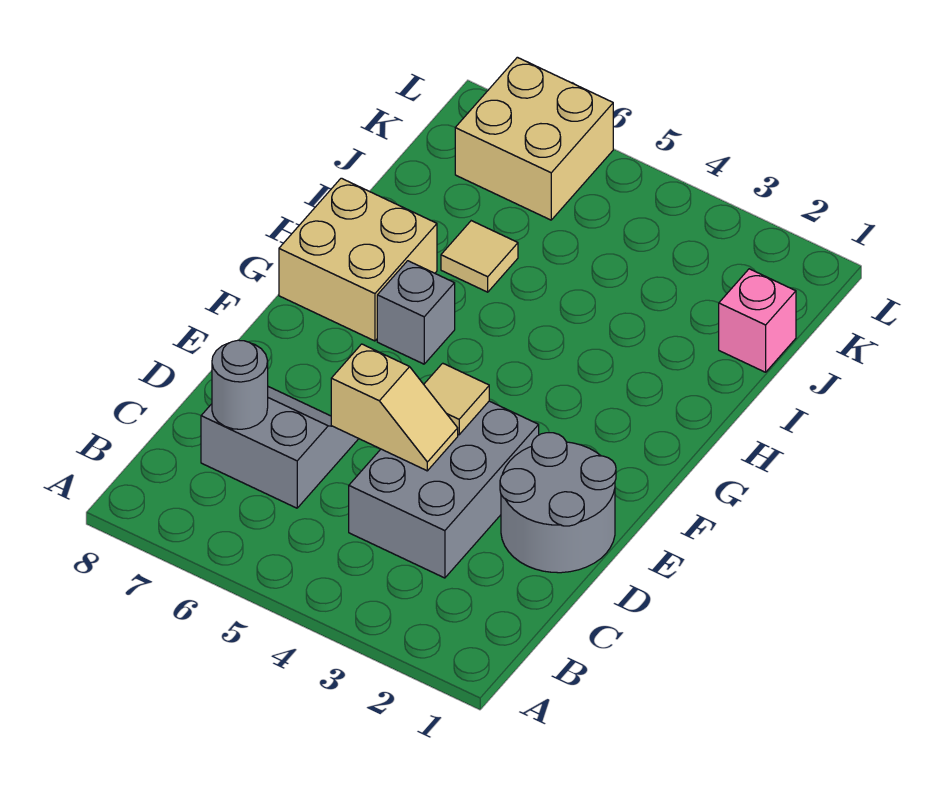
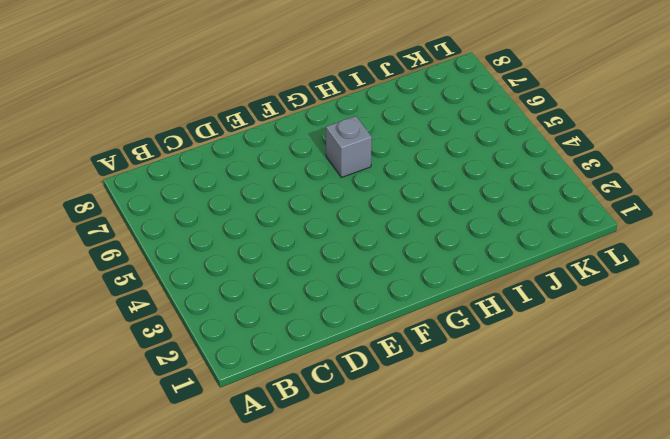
none -> grey 2x3 brick [349,401,539,578]
none -> grey 2x2 slope [201,387,359,508]

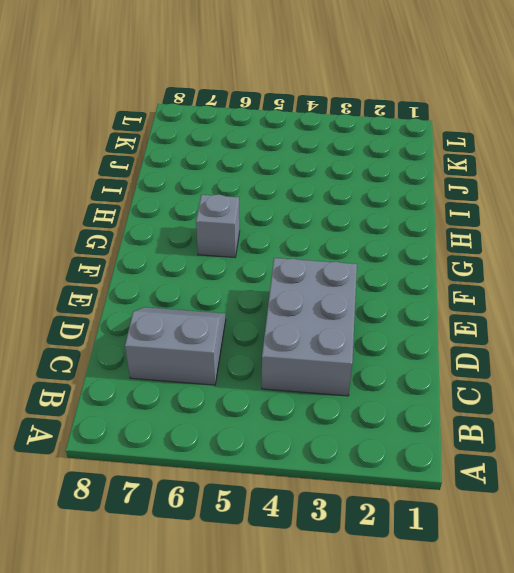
none -> grey 2x2 round brick [500,433,616,573]
none -> tan 2x2 brick [279,178,437,341]

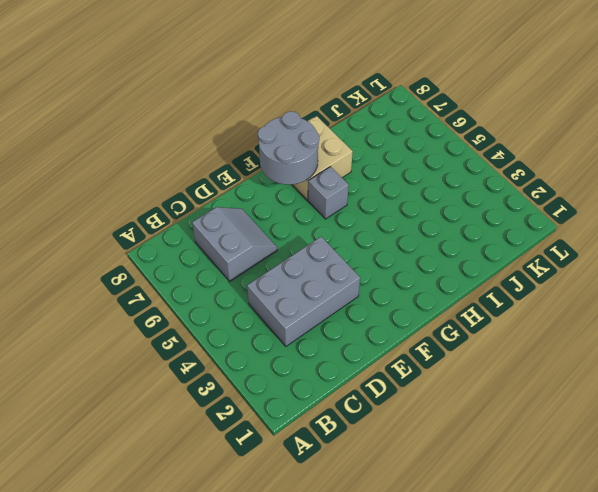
grey 2x2 round brick [258,111,319,185] -> grey 2x2 round brick moved to [500,433,616,573]
none -> tan 1x1 tile [441,221,518,292]
none -> pink 1x1 brick [719,269,796,372]

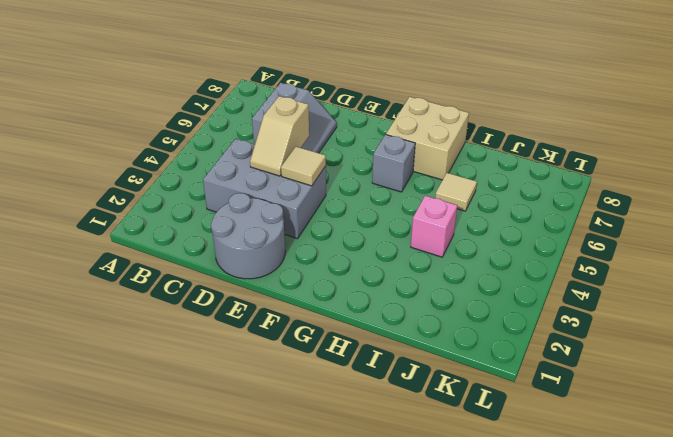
pink 1x1 brick [411,196,457,257] -> pink 1x1 brick moved to [719,269,796,372]
none -> tan 2x2 brick [455,57,613,220]
none -> grey 1x1 round brick [212,340,268,429]

